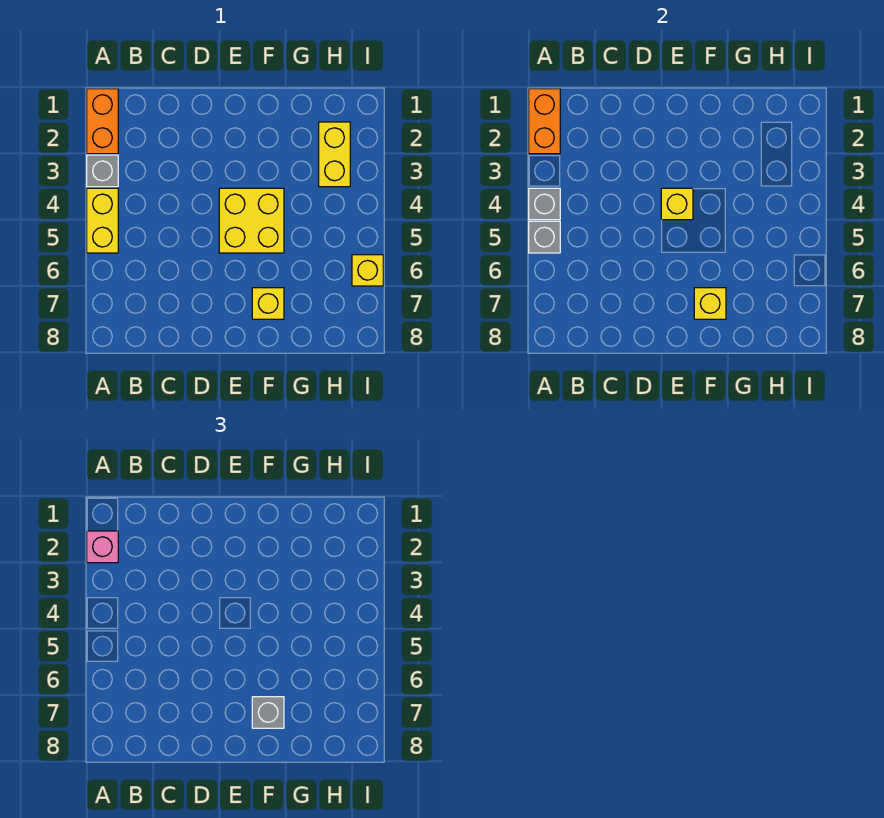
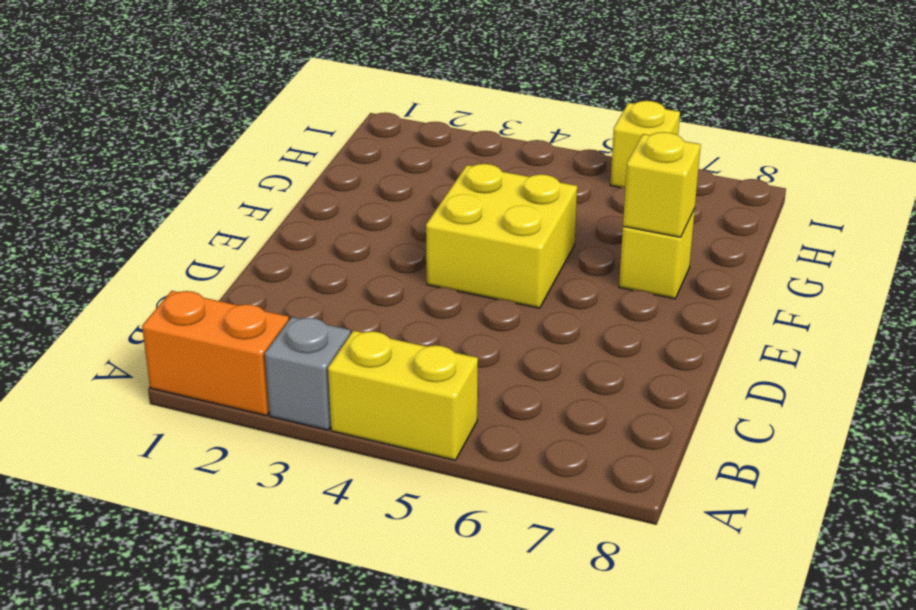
none -> yellow 1x2 brick [319,122,350,187]
none -> orange 1x2 brick [529,89,560,154]
none -> grey 1x1 brick [529,188,560,220]

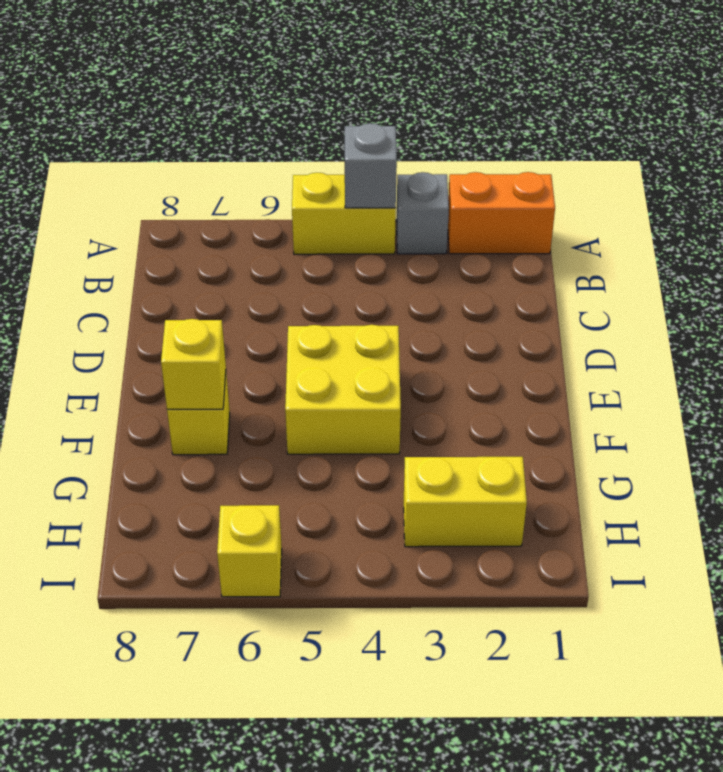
none -> orange 1x2 brick [529,89,560,154]
none -> grey 1x1 brick [529,221,560,253]
none -> yellow 1x1 brick [661,188,693,220]

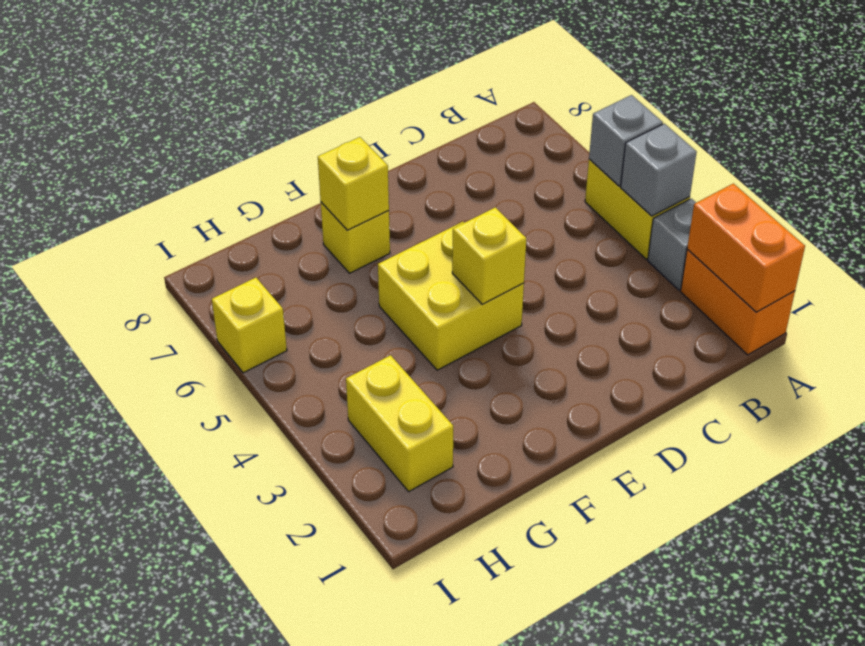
none -> pink 1x1 brick [87,531,118,563]
none -> grey 1x1 brick [252,697,284,728]

